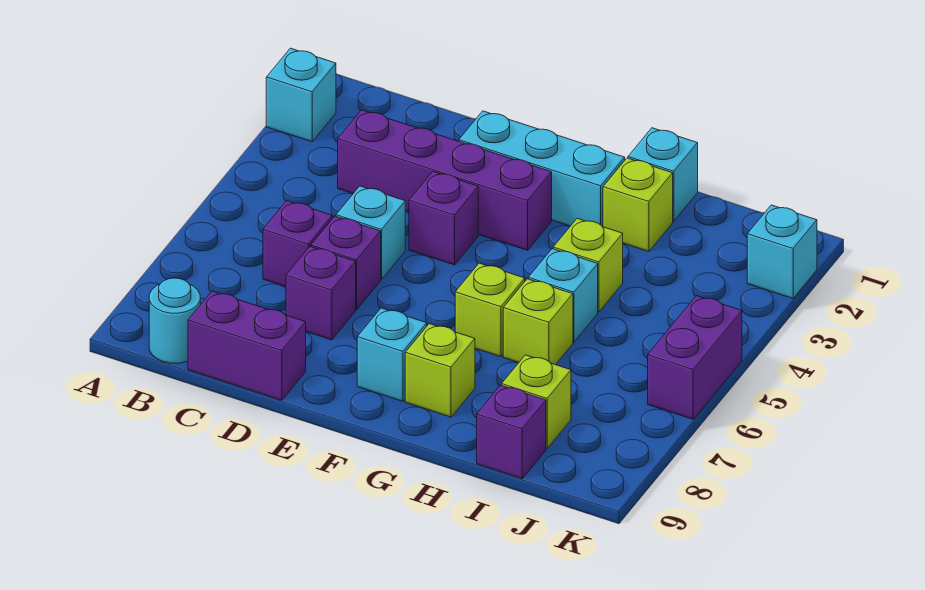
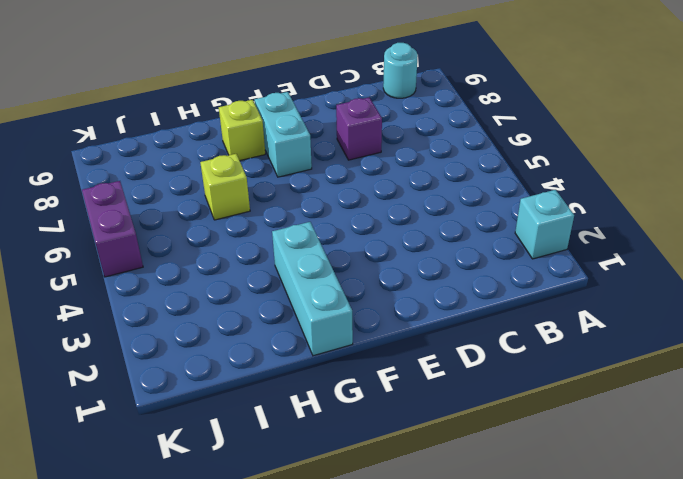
cyan 1x2 brick [255,92,312,177] -> cyan 1x1 brick [357,308,427,401]
cyan 1x3 brick [272,222,353,356] -> cyan 1x3 brick turned to [459,111,625,227]
none -> purple 1x4 brick [338,110,552,250]
none -> purple 1x1 brick [263,201,332,287]
none -> purple 1x2 brick [188,291,306,400]

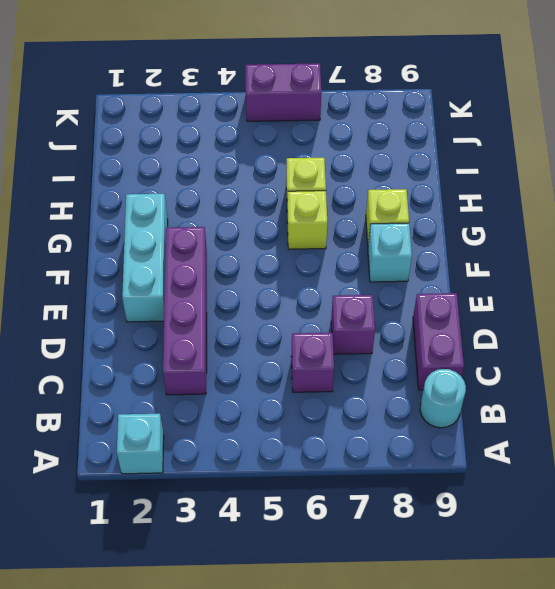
none -> cyan 1x1 brick [336,186,405,279]
none -> purple 1x1 brick [311,216,381,310]
none -> purple 1x1 brick [409,172,478,265]

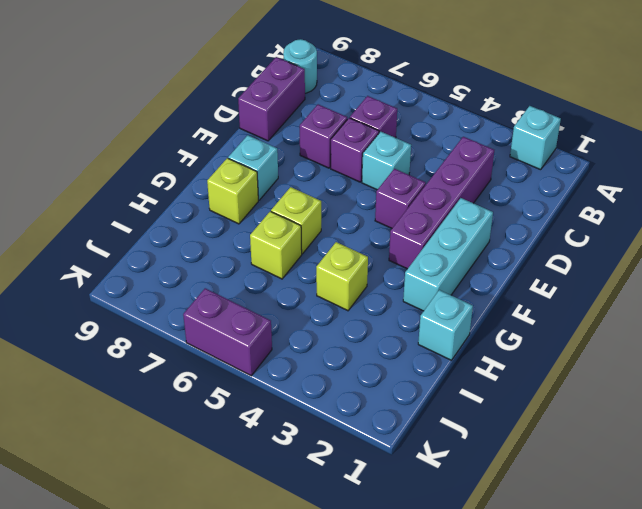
none -> lime 1x1 brick [603,158,673,252]
none -> cyan 1x1 brick [528,249,598,342]
none -> lime 1x1 brick [502,355,571,448]

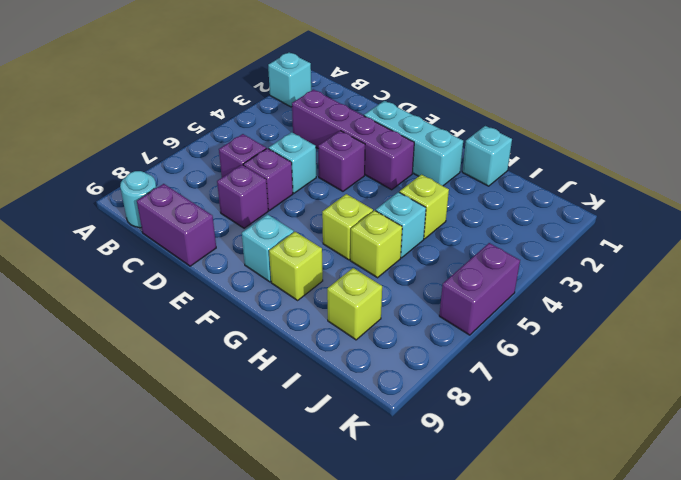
none -> lime 1x1 brick [603,158,673,252]
none -> purple 1x1 brick [477,385,546,479]
none -> cyan 1x1 brick [747,205,817,298]

